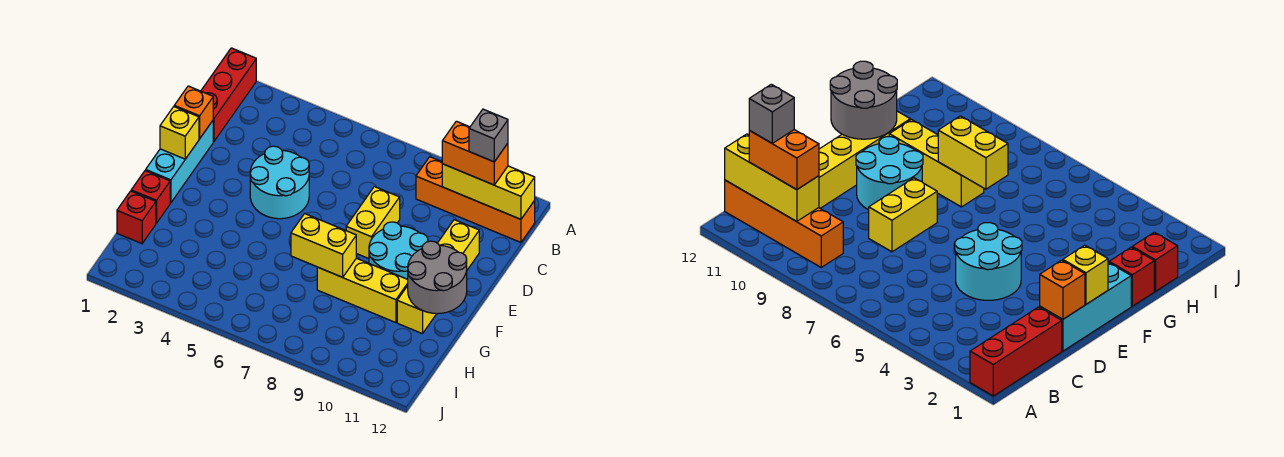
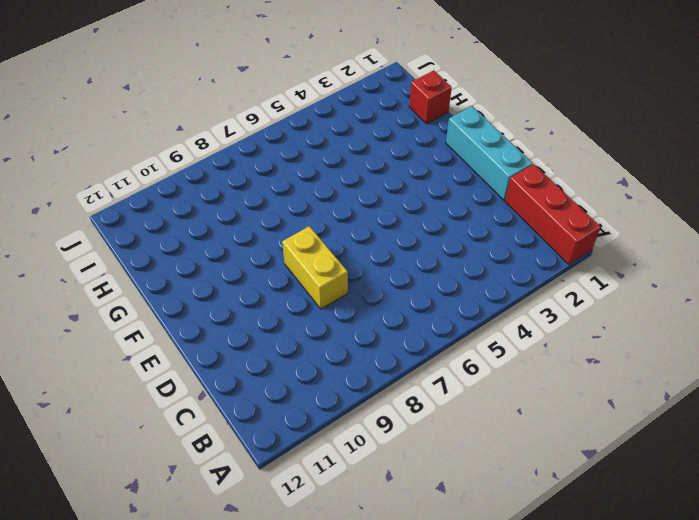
none -> orange 1x4 brick [416,157,535,242]
none -> cyan 2x2 round brick [250,146,309,219]
none -> yellow 1x4 brick [397,220,479,334]

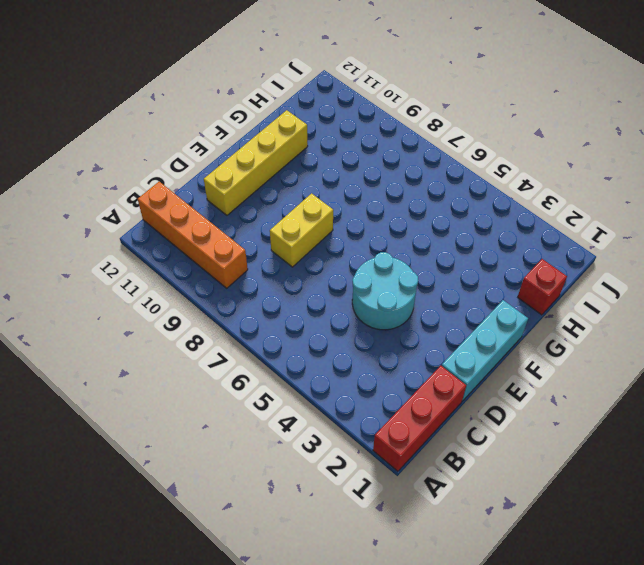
none -> cyan 2x2 round brick [369,222,428,279]
none -> red 1x1 brick [131,171,170,223]
none -> yellow 1x3 brick [317,258,408,323]

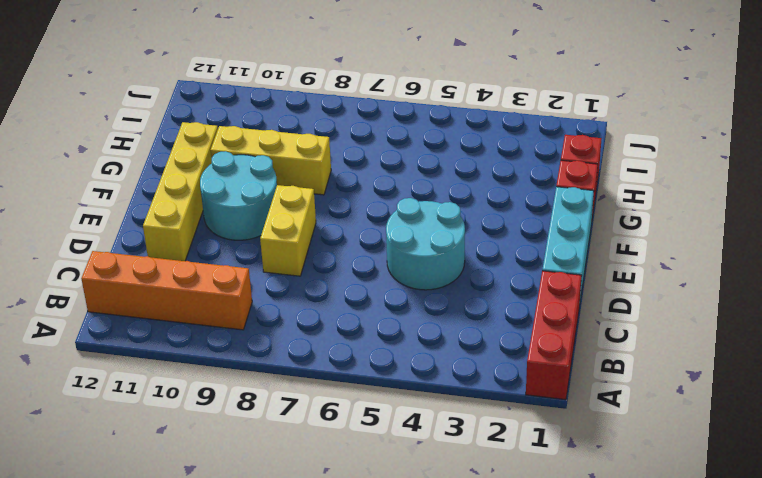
none -> yellow 1x3 brick [442,164,535,219]
none -> orange 1x1 brick [174,86,213,139]
none -> yellow 1x1 brick [160,107,199,159]

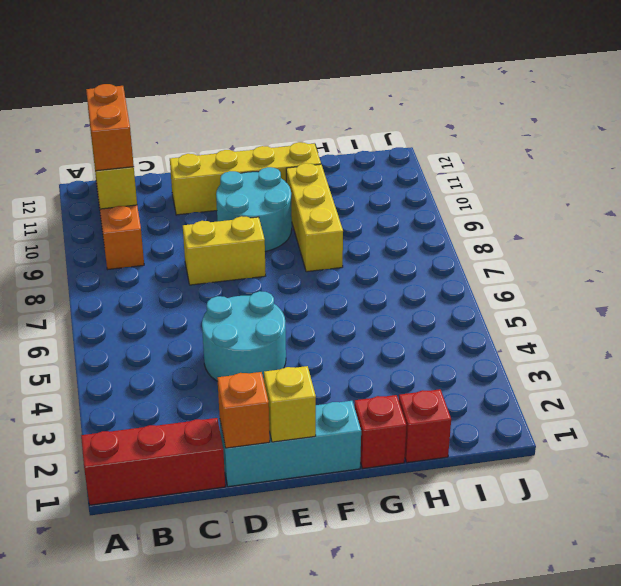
none -> grey 2x2 round brick [408,241,467,314]
none -> yellow 1x2 brick [291,214,356,277]
none -> grey 1x1 brick [469,109,508,162]

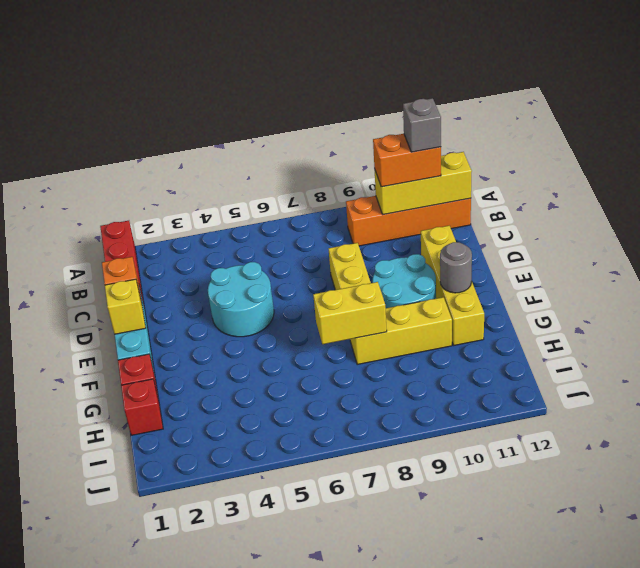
grey 1x1 round brick [440,242,472,293] -> grey 2x2 round brick [408,241,467,314]

